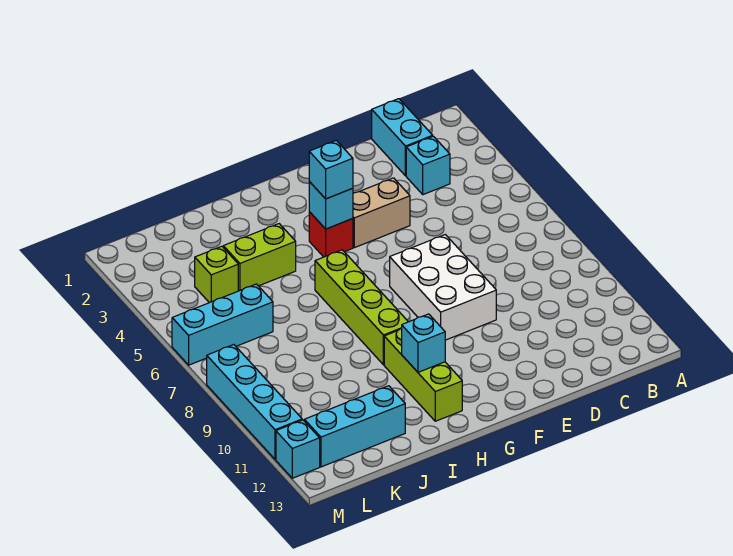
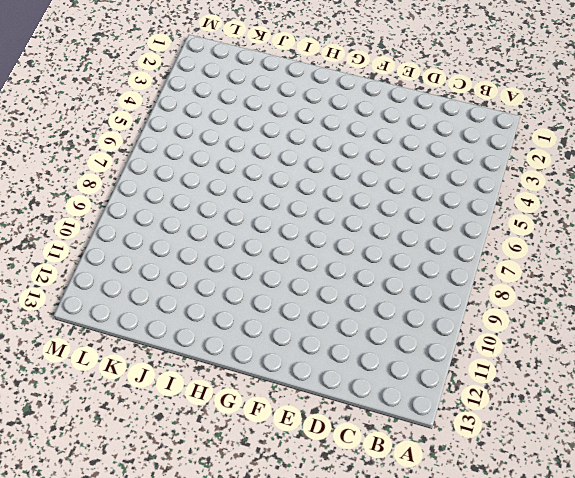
none -> cyan 1x2 brick [372,99,433,176]
none -> cyan 1x1 brick [406,136,450,195]
none -> tan 1x2 brick [353,178,410,248]

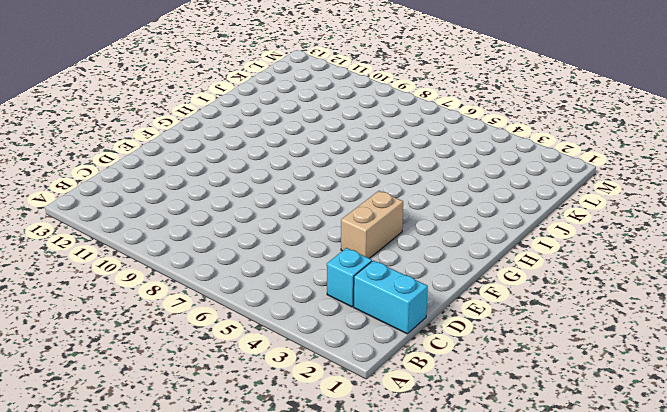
none -> white 2x3 brick [390,235,496,340]
none -> red 1x1 brick [309,212,353,257]
none -> lime 1x4 brick [315,250,408,365]

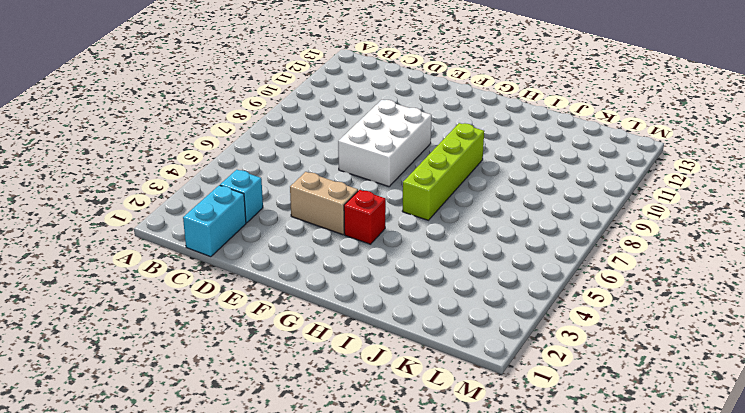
none -> lime 1x3 brick [384,328,462,421]
none -> lime 1x2 brick [223,224,296,291]
none -> cyan 1x3 brick [304,386,405,467]

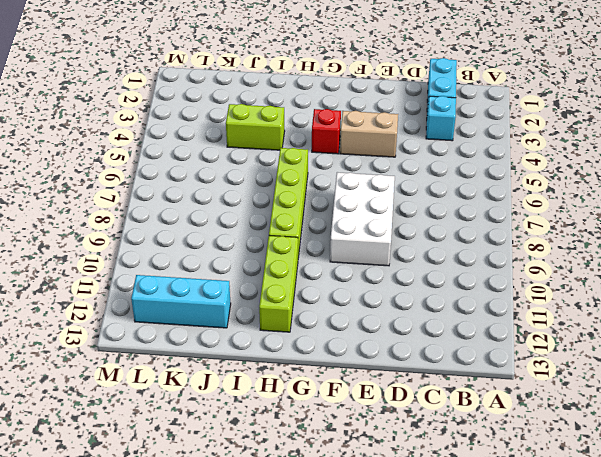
none -> lime 1x1 brick [195,246,238,303]
none -> cyan 1x3 brick [172,284,273,365]
none -> cyan 1x4 brick [207,345,302,459]

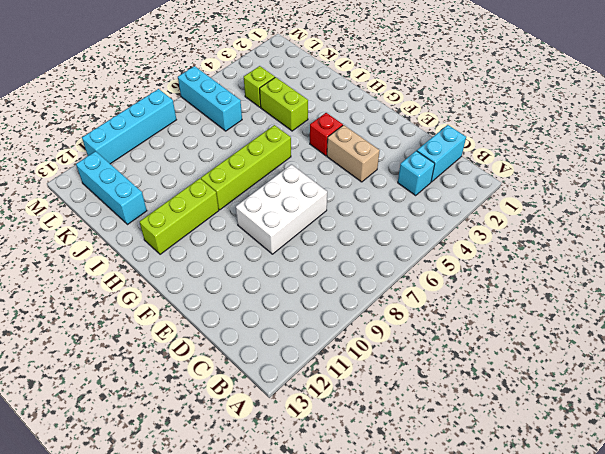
none -> cyan 1x1 brick [276,420,320,478]
none -> cyan 1x1 brick [309,182,353,229]
none -> cyan 1x1 brick [402,314,445,372]

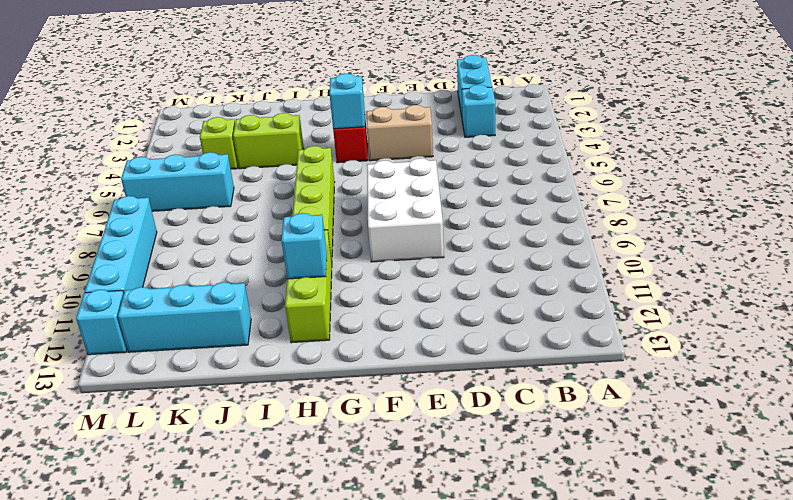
none -> cyan 1x1 brick [309,140,353,199]

